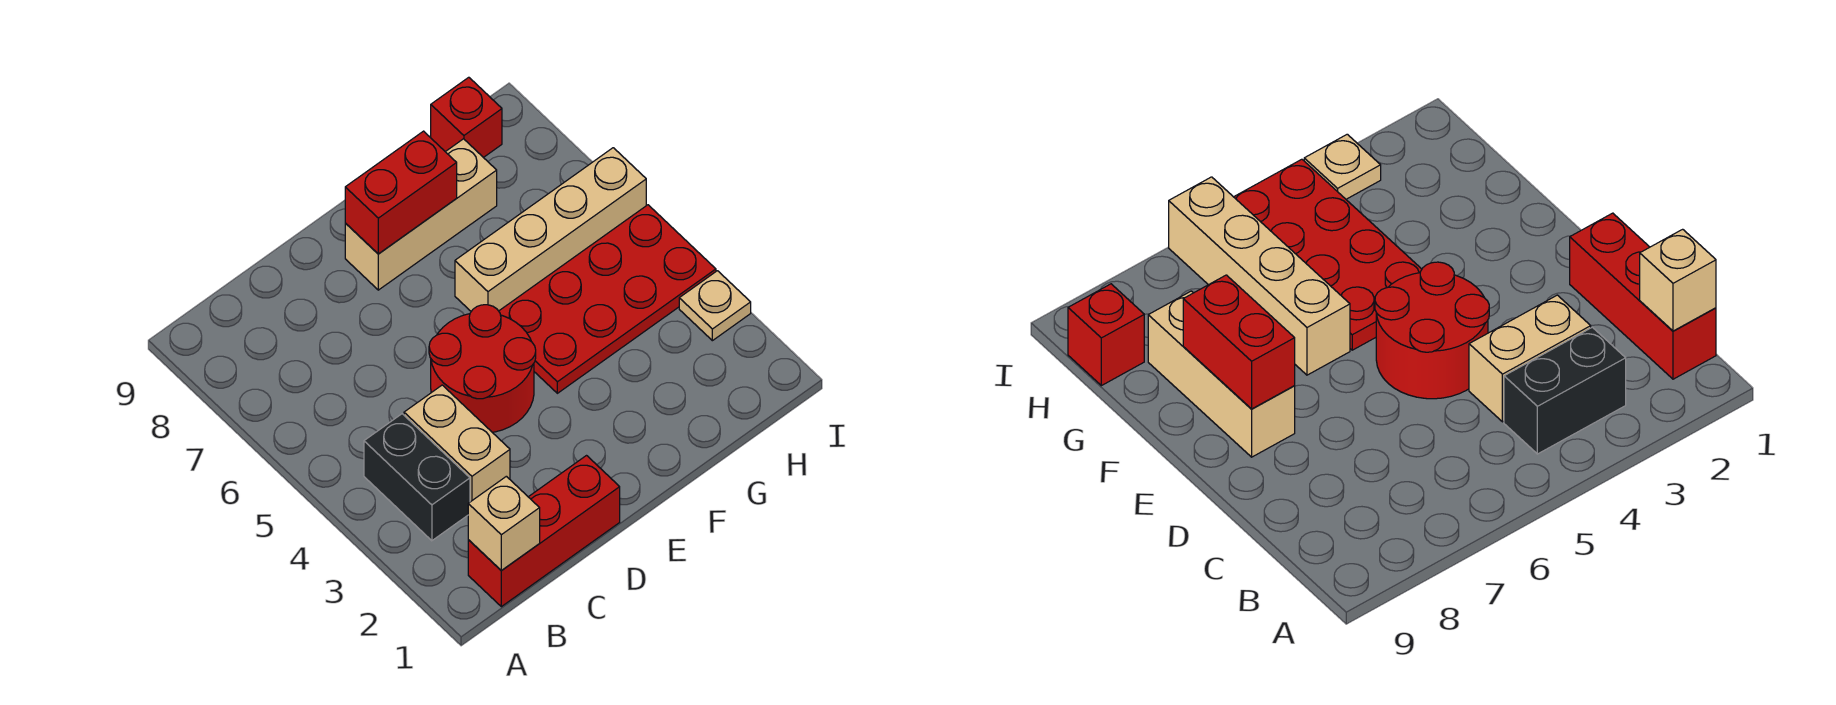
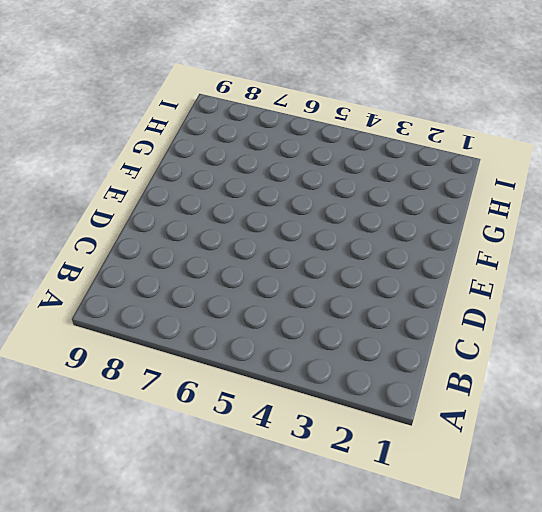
none -> red 1x3 brick [468,456,620,607]
none -> black 1x2 brick [364,414,470,541]

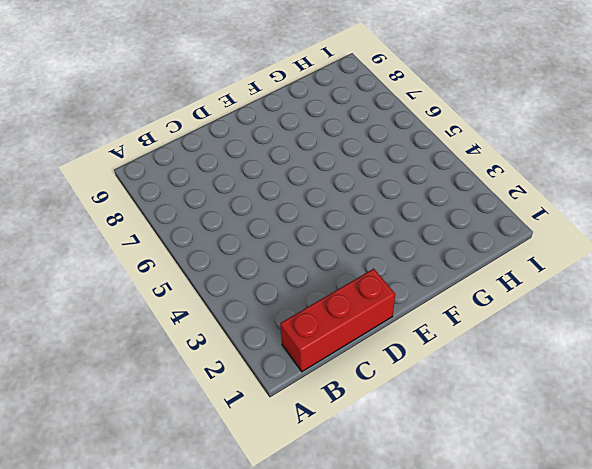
none -> black 1x2 brick [364,414,470,541]
none -> tan 1x2 brick [404,385,510,502]

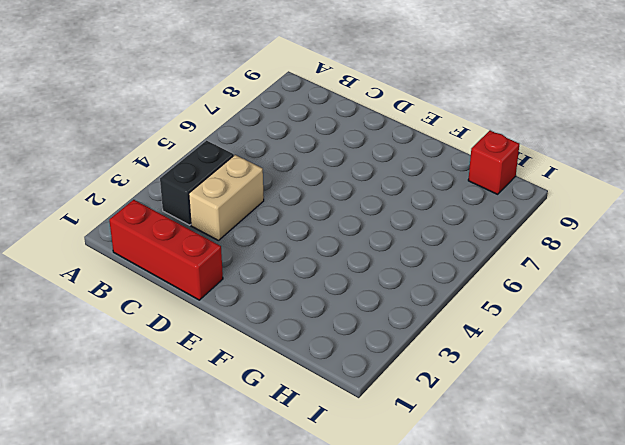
none -> red 2x2 round brick [429,305,536,432]
none -> tan 1x3 brick [345,139,497,290]

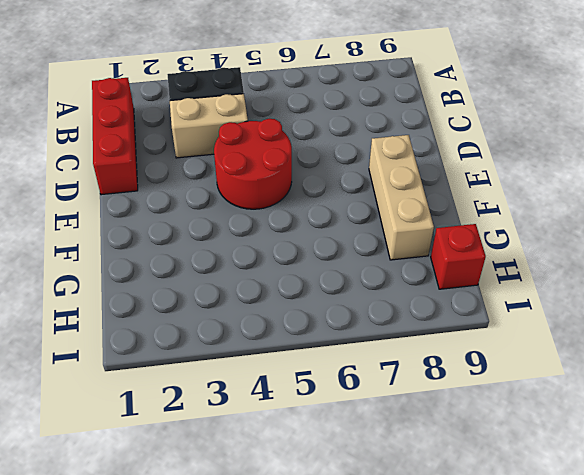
none -> red 2x4 plate [499,205,716,393]
none -> tan 1x4 brick [455,148,646,311]

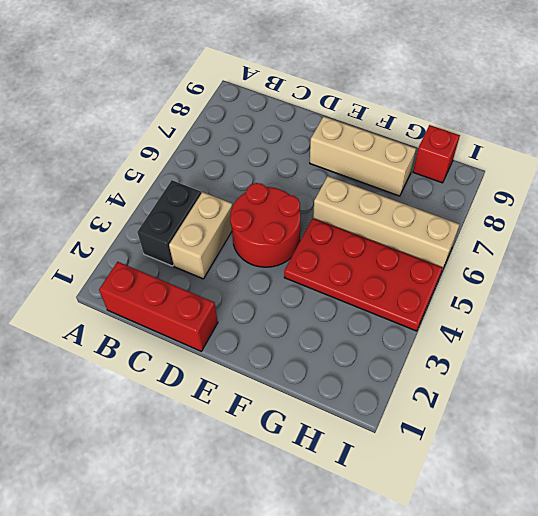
none -> tan 1x1 plate [679,271,751,341]
none -> tan 1x1 brick [468,476,540,571]

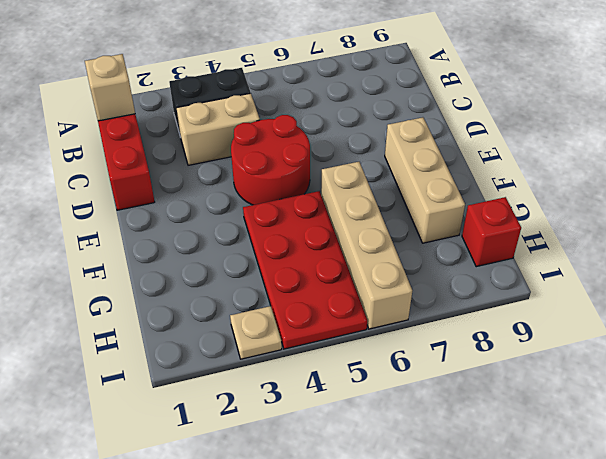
none -> red 1x2 brick [345,131,457,254]

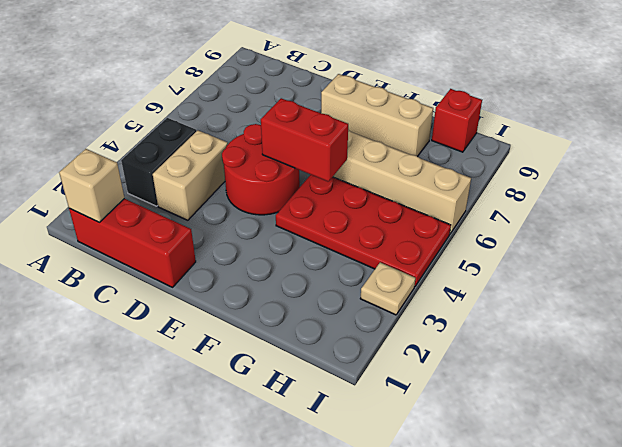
red 1x2 brick [261,98,348,181] -> red 1x2 brick moved to [345,131,457,254]

